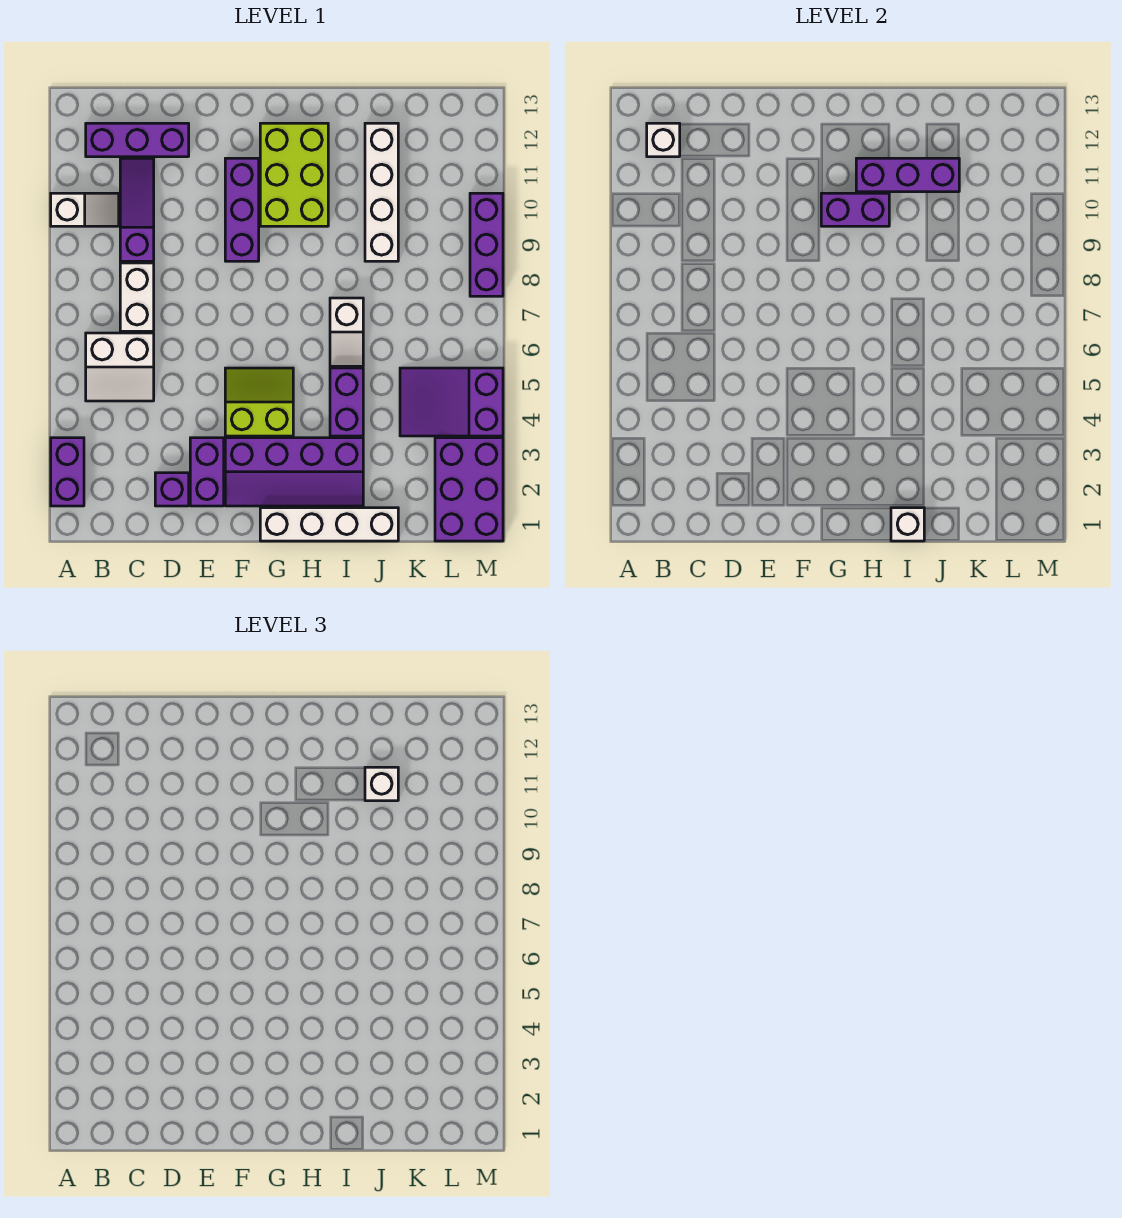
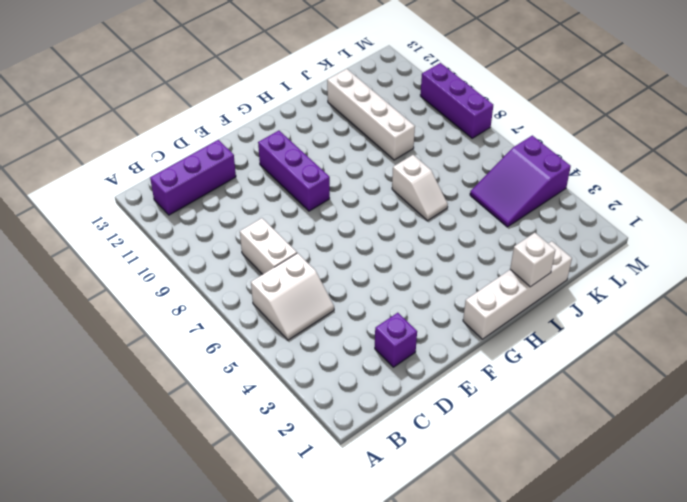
none -> purple 1x2 brick [51,438,84,506]
none -> white 1x2 slope [51,193,119,226]
none -> purple 1x3 slope [120,158,154,261]

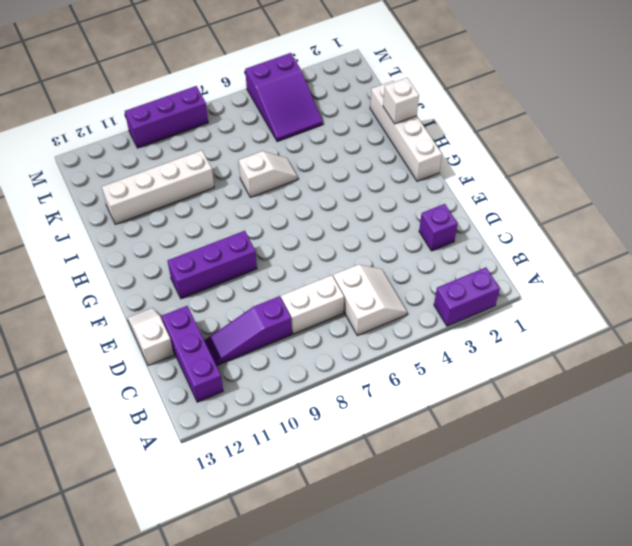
white 1x2 slope [128,308,174,366] -> white 1x2 slope moved to [51,193,119,226]
none -> purple 1x2 brick [190,438,224,506]
none -> purple 2x4 slope [225,438,363,506]
none -> lime 2x2 slope [225,368,293,436]

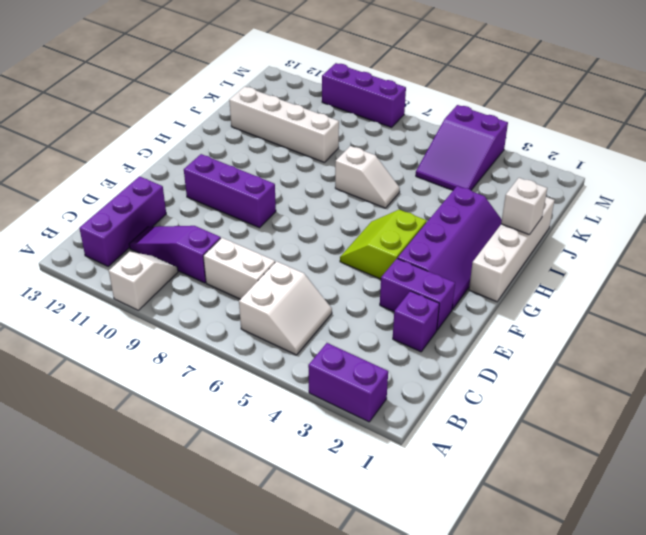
none -> lime 2x3 brick [260,123,328,226]
none -> purple 1x2 brick [330,368,363,436]
none -> purple 2x3 brick [435,438,503,541]

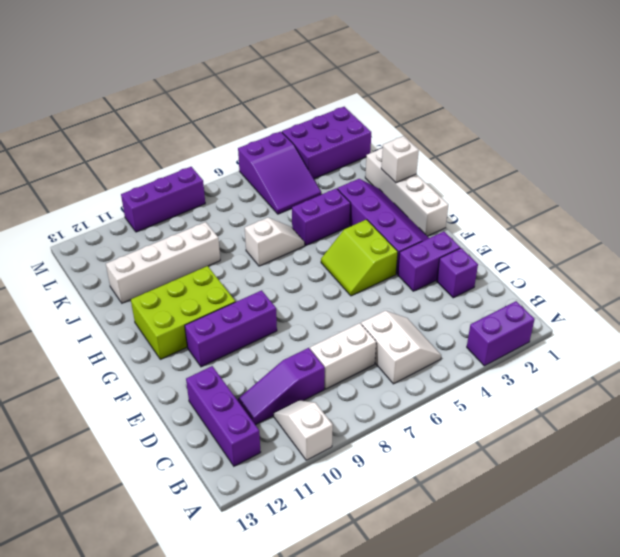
none -> white 1x1 brick [647,123,680,157]
none -> purple 1x2 brick [821,193,889,226]
none -> purple 1x3 brick [856,158,959,192]

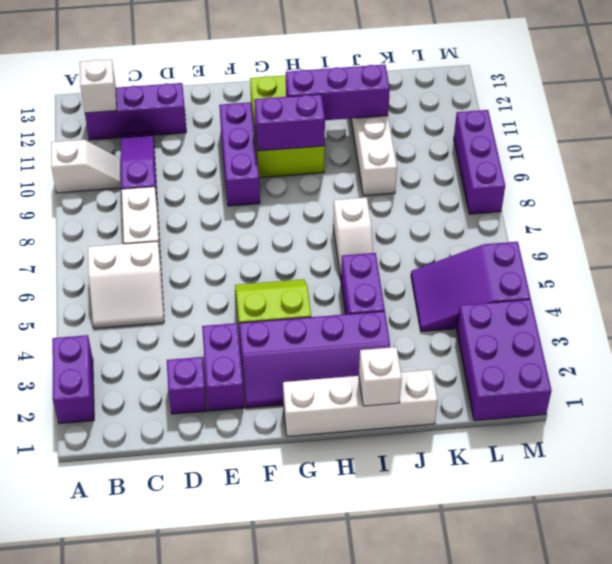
none -> white 1x1 brick [365,767,398,801]

